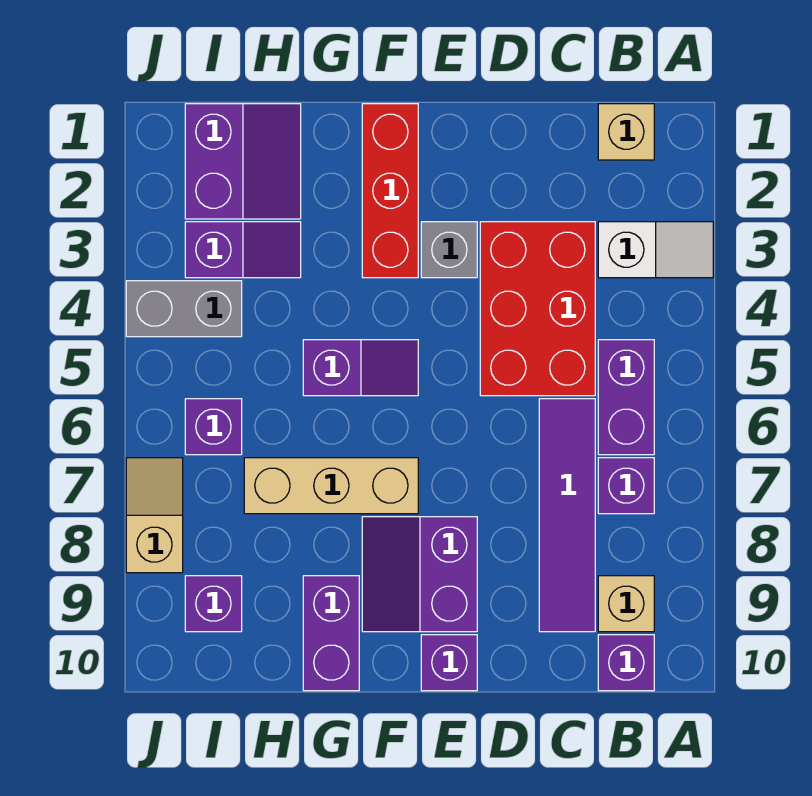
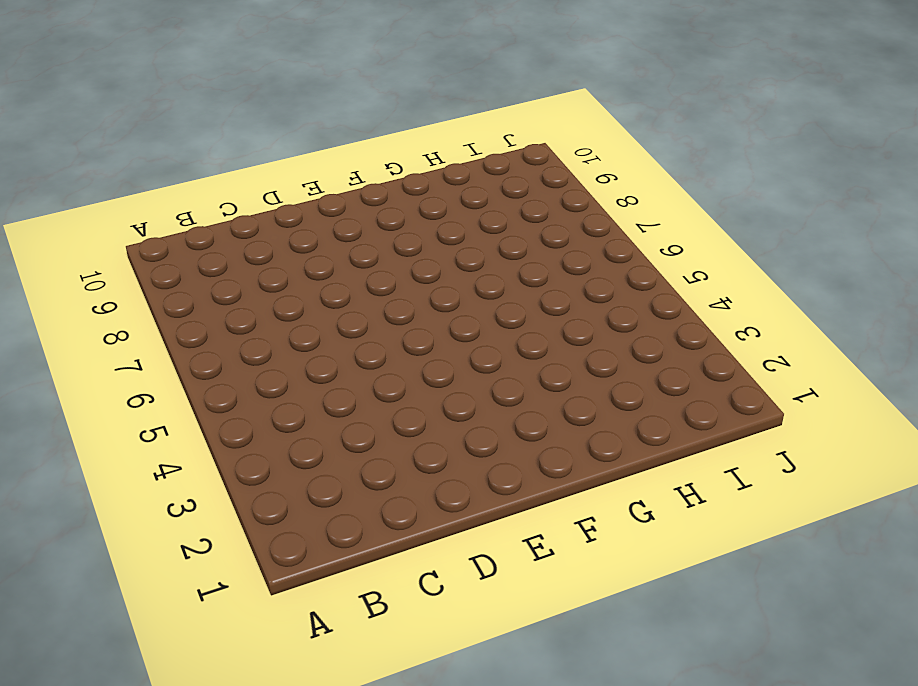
none -> white 1x2 slope [598,222,713,278]
none -> tan 1x1 brick [598,104,654,160]
none -> purple 1x2 brick [598,340,654,455]

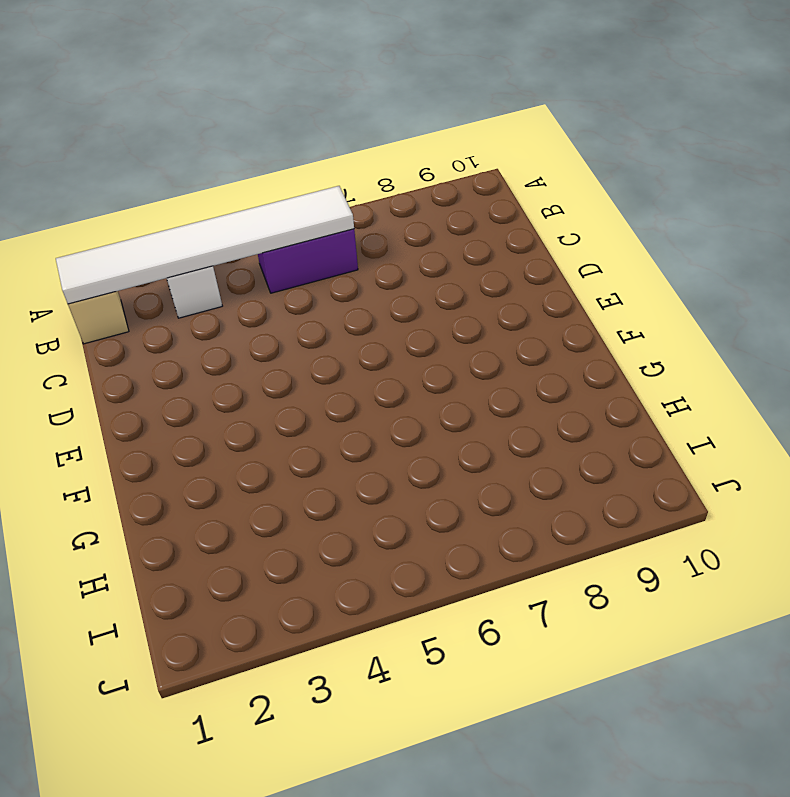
white 1x6 tile [56,186,354,304] -> none
none -> purple 1x1 brick [598,458,654,514]
none -> tan 1x1 brick [598,576,654,632]
none -> purple 1x1 brick [598,635,654,691]

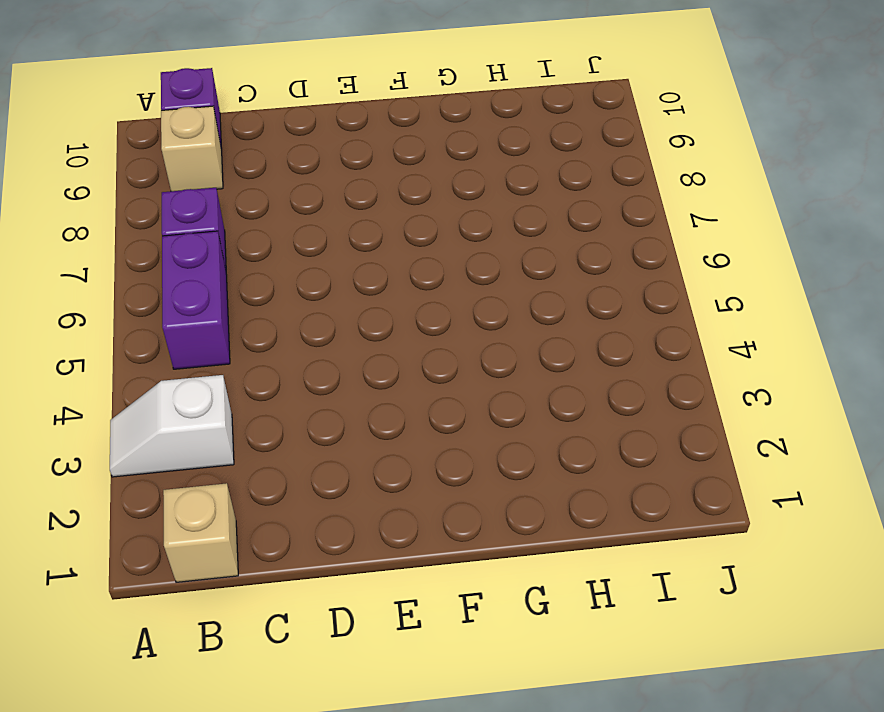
none -> red 2x3 brick [480,222,595,396]
none -> purple 1x4 tile [539,399,595,632]
none -> grey 1x1 brick [421,222,477,278]

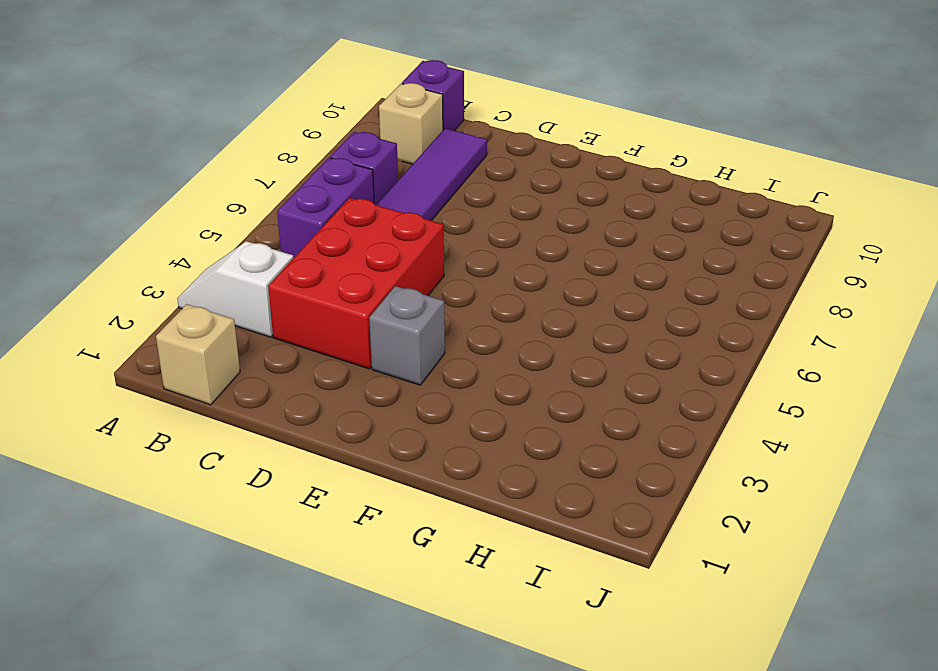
none -> purple 2x2 slope [362,517,477,632]
none -> purple 1x1 brick [421,635,477,691]
none -> red 1x3 brick [362,104,418,278]

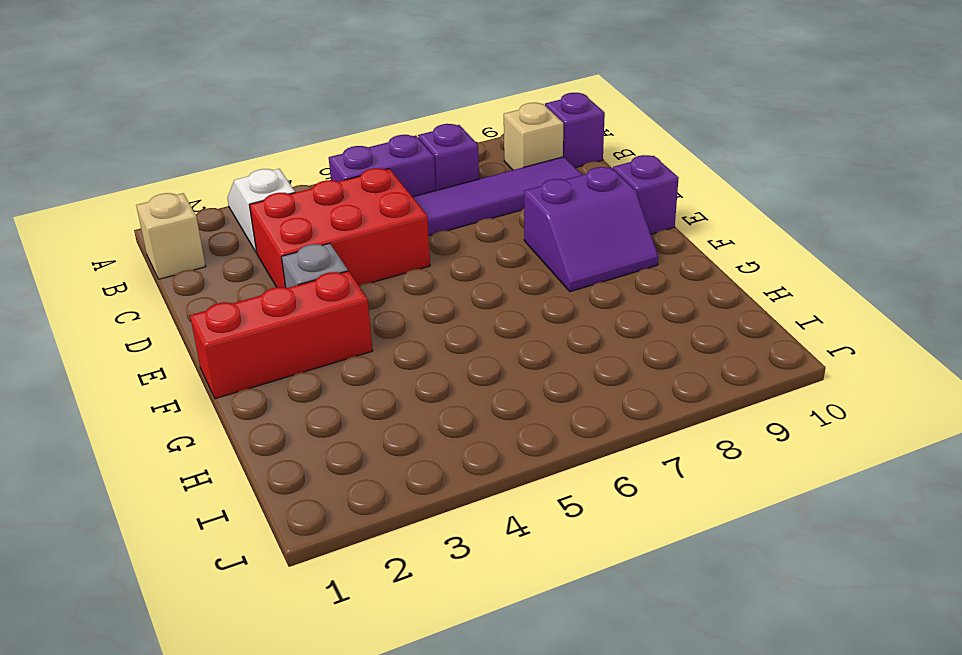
none -> purple 1x2 slope [303,340,418,396]
none -> tan 1x3 brick [244,458,418,514]
none -> purple 1x2 brick [303,576,359,691]

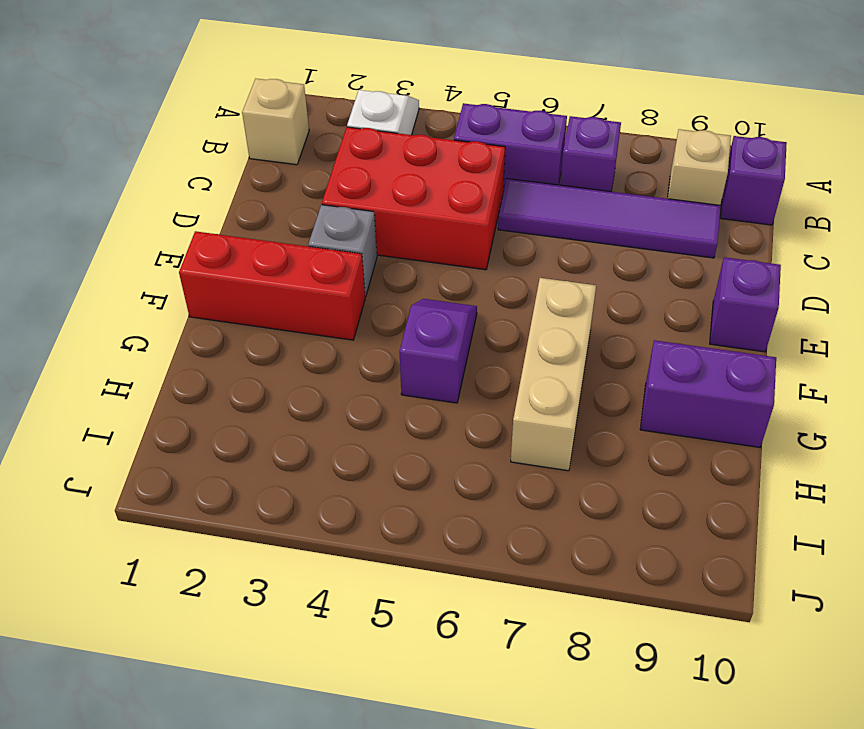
none -> purple 2x2 slope [362,517,477,632]
none -> purple 2x2 slope [185,104,301,219]
none -> purple 1x2 slope [185,222,301,278]

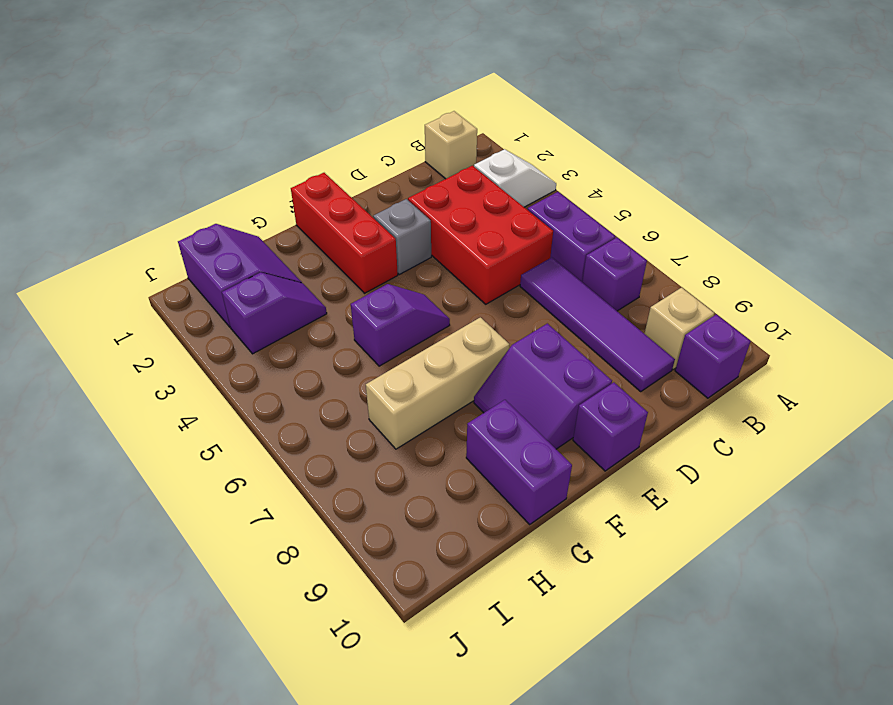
none -> grey 1x2 brick [126,281,242,337]
none -> purple 1x1 brick [185,399,242,455]
none -> purple 1x1 brick [185,576,242,632]

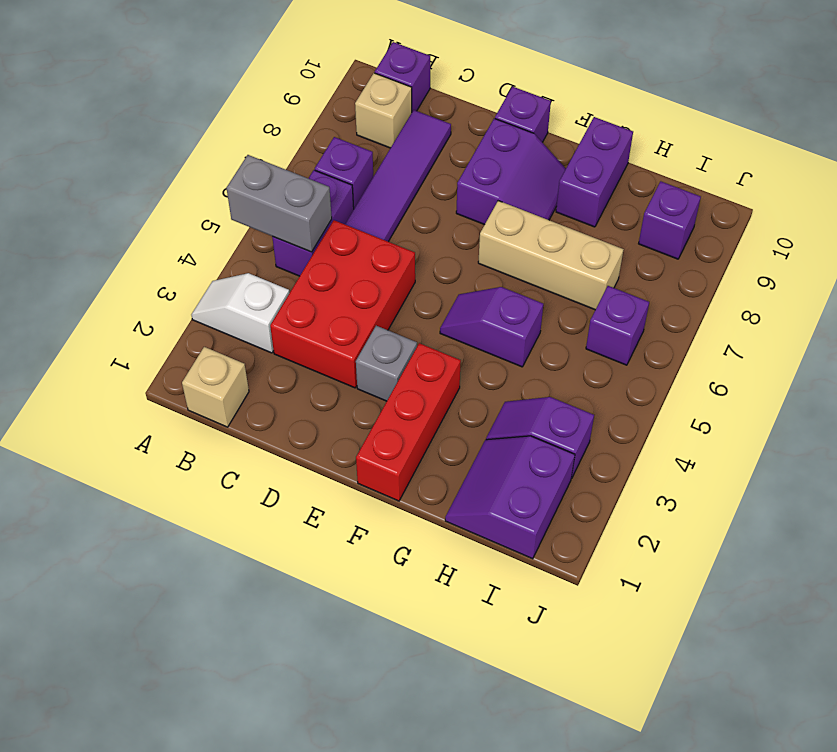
grey 1x2 brick [226,155,332,252] -> grey 1x2 brick moved to [126,281,242,337]
none -> tan 1x2 slope [126,458,183,573]

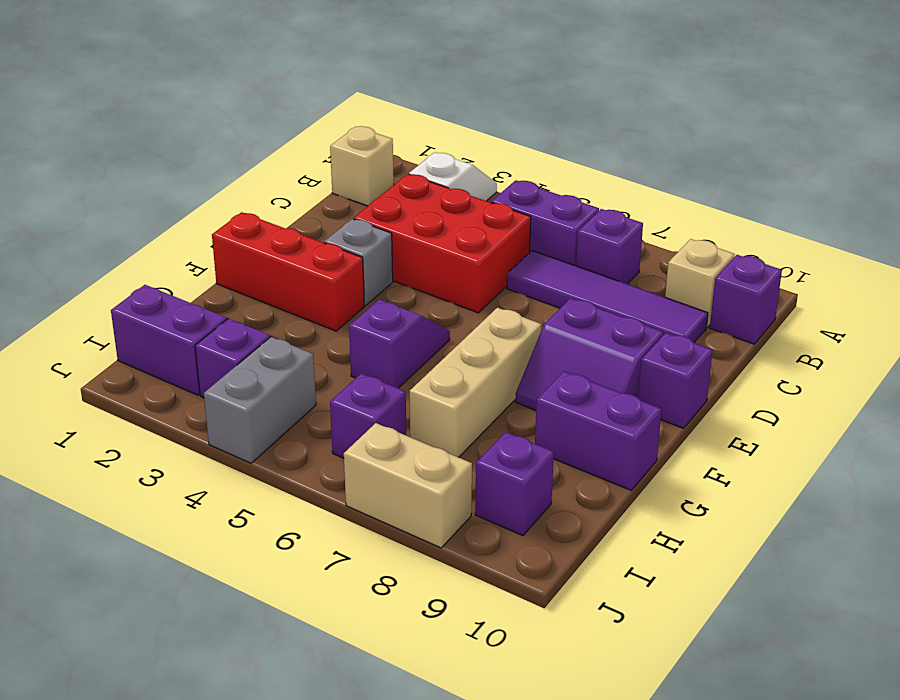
tan 1x2 brick [344,423,472,548] -> tan 1x2 slope [126,458,183,573]

